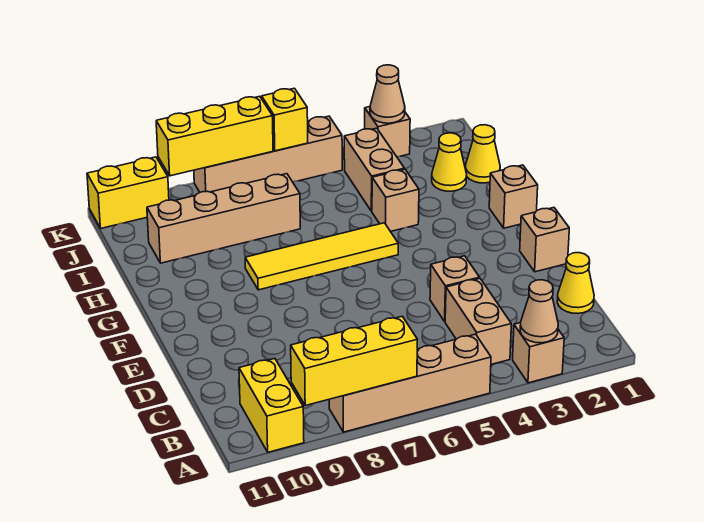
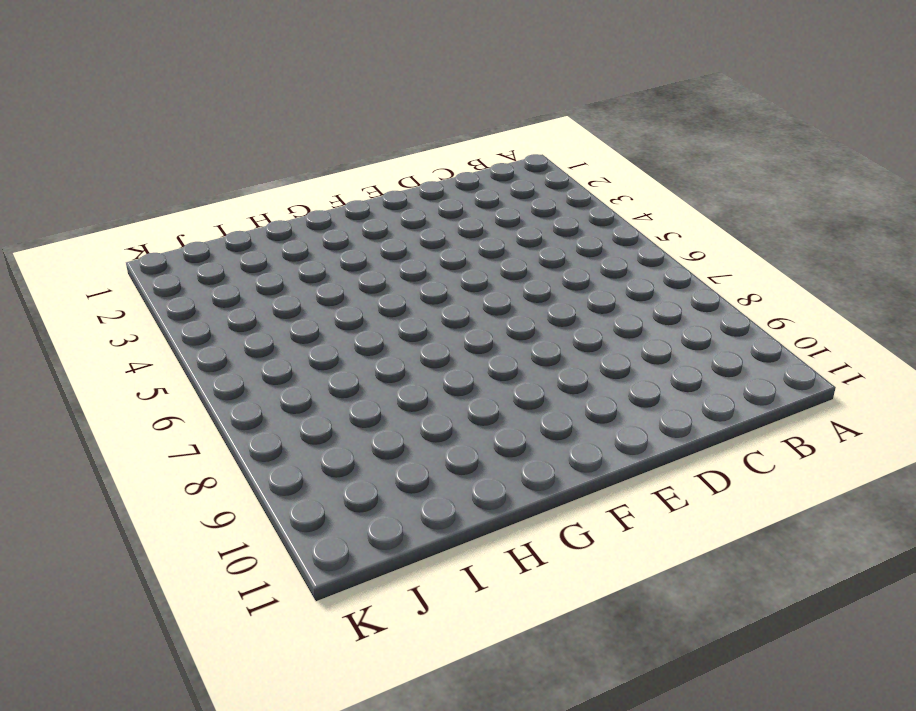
none -> tan 1x1 brick [513,323,564,383]
none -> tan 1x4 brick [329,334,491,432]
none -> yellow 1x2 brick [239,358,304,452]

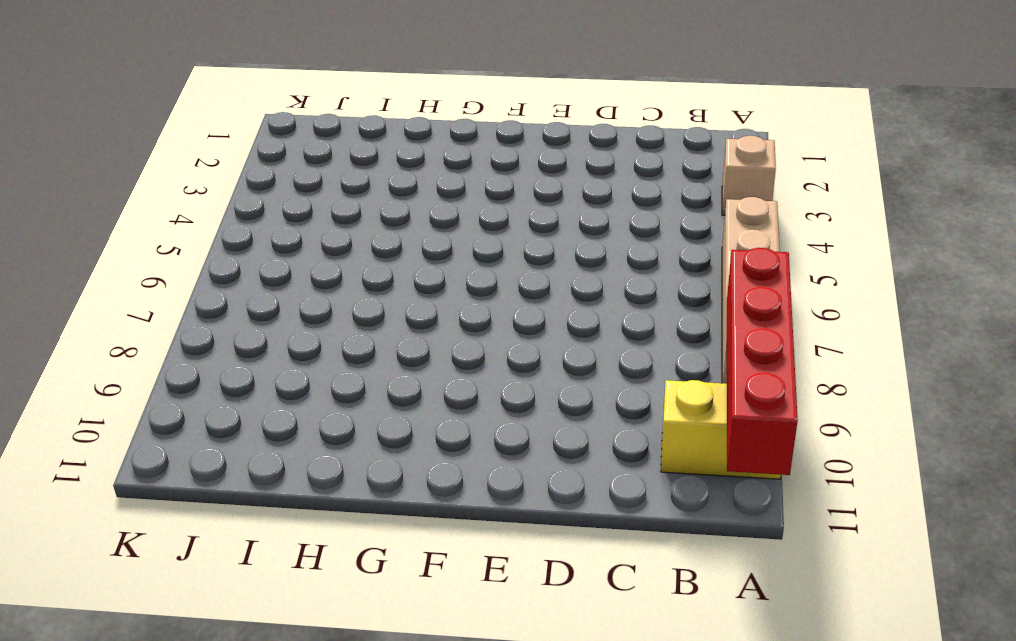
red 1x4 brick [727,248,798,475] -> yellow 1x3 brick [291,316,417,406]
none -> tan 1x2 brick [445,279,511,364]
none -> yellow 1x1 cone [557,253,594,313]
none -> tan 1x1 brick [430,256,480,321]

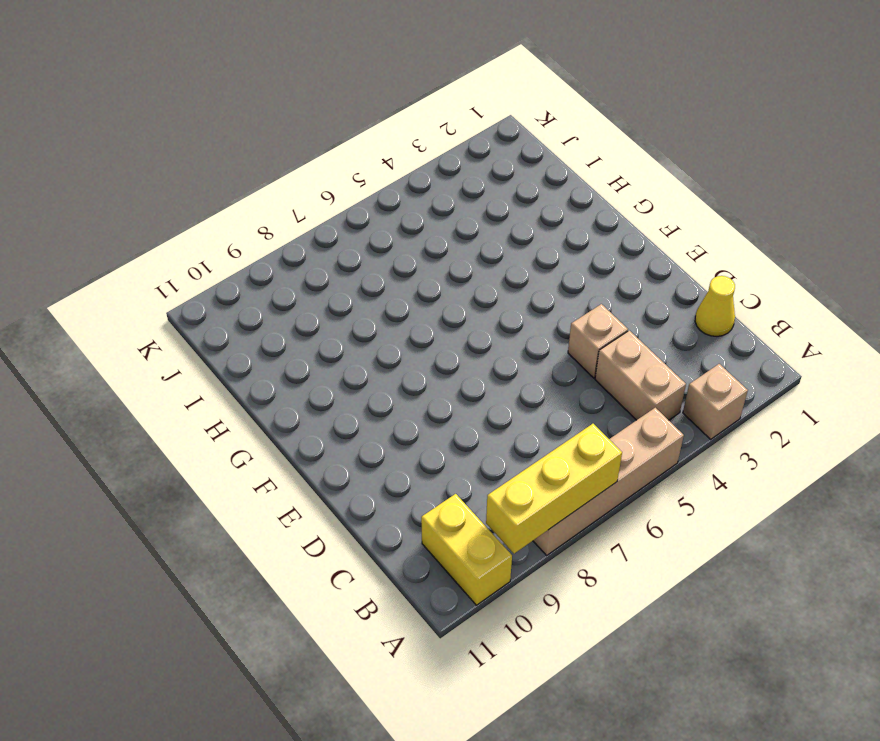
none -> tan 1x1 brick [520,208,569,272]
none -> tan 1x1 brick [489,165,538,228]
none -> yellow 1x4 tile [245,223,398,290]

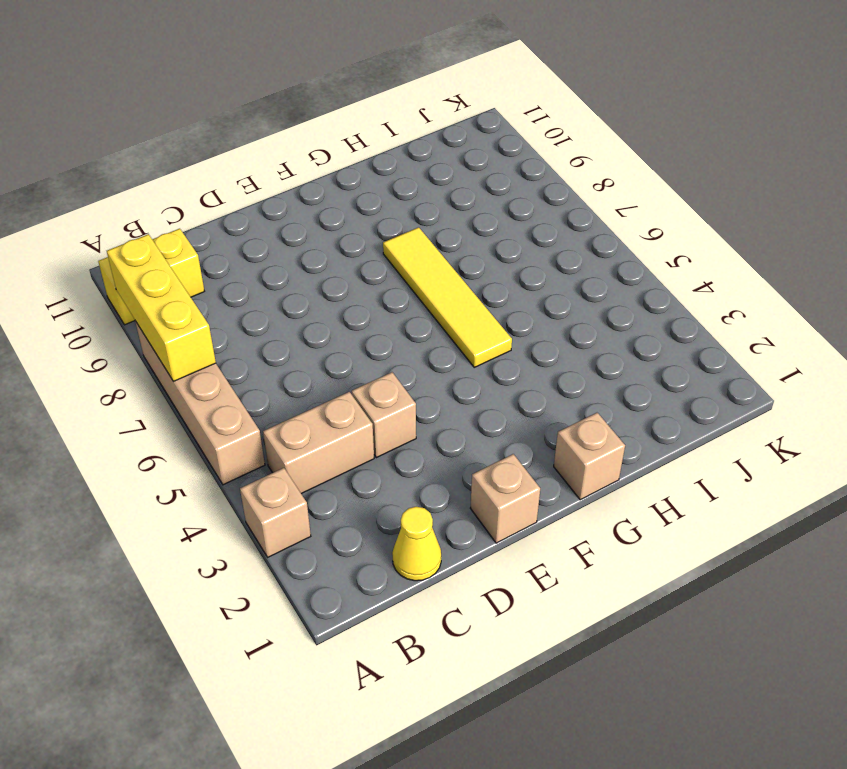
none -> tan 1x1 brick [372,169,419,231]
none -> yellow 1x1 cone [465,125,500,183]
none -> yellow 1x1 cone [432,133,467,191]

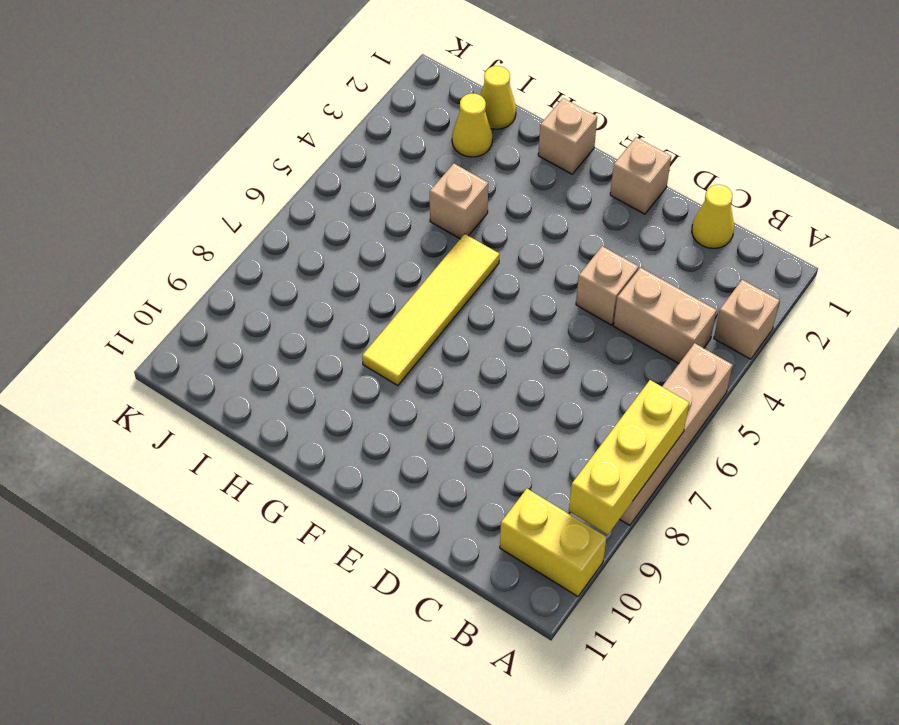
none -> tan 1x2 brick [344,128,405,211]
none -> tan 1x4 brick [147,174,300,263]
none -> tan 1x1 brick [365,107,410,157]

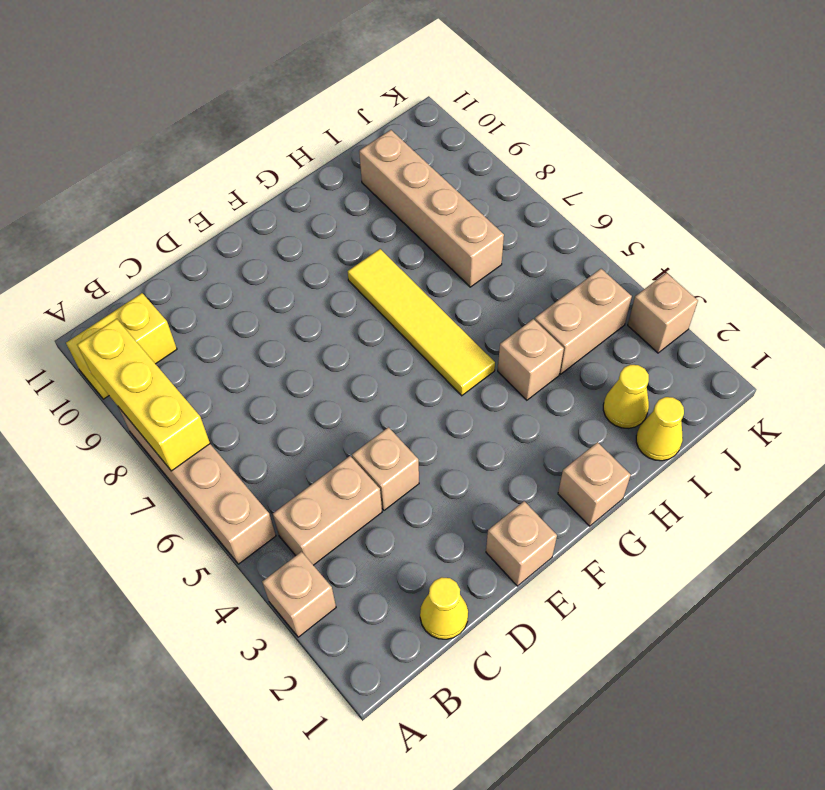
none -> tan 1x4 brick [194,116,342,192]
none -> yellow 1x2 brick [87,157,169,228]
none -> tan 1x1 cone [520,280,558,343]

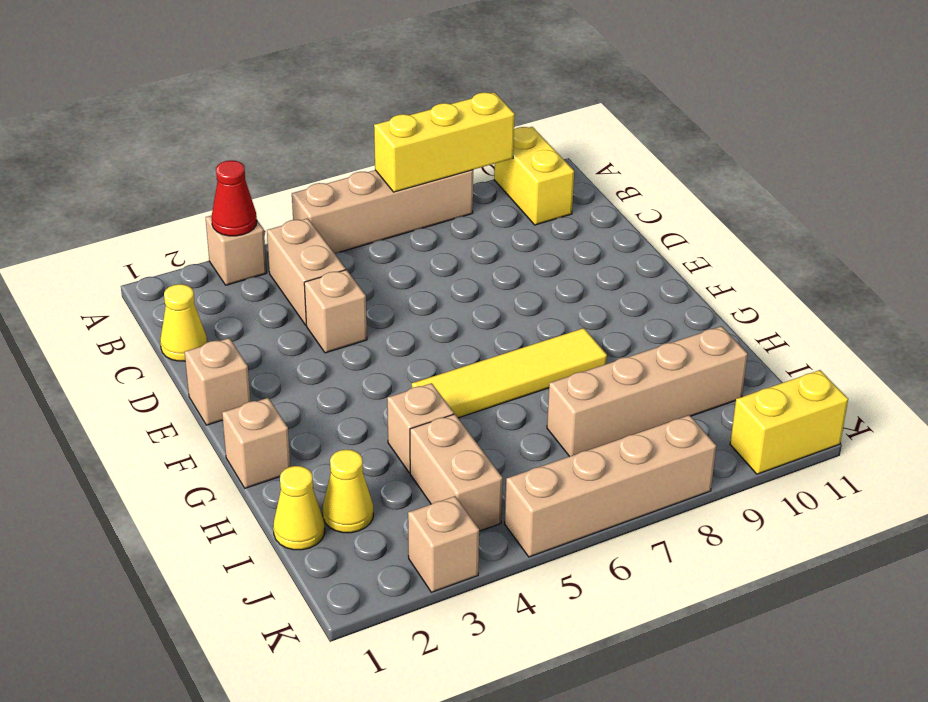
red 1x1 cone [212,160,257,236] -> tan 1x1 cone [520,280,558,343]
none -> tan 1x1 cone [370,65,405,123]
none -> yellow 1x1 brick [262,88,308,151]
none -> yellow 1x3 brick [156,96,273,176]

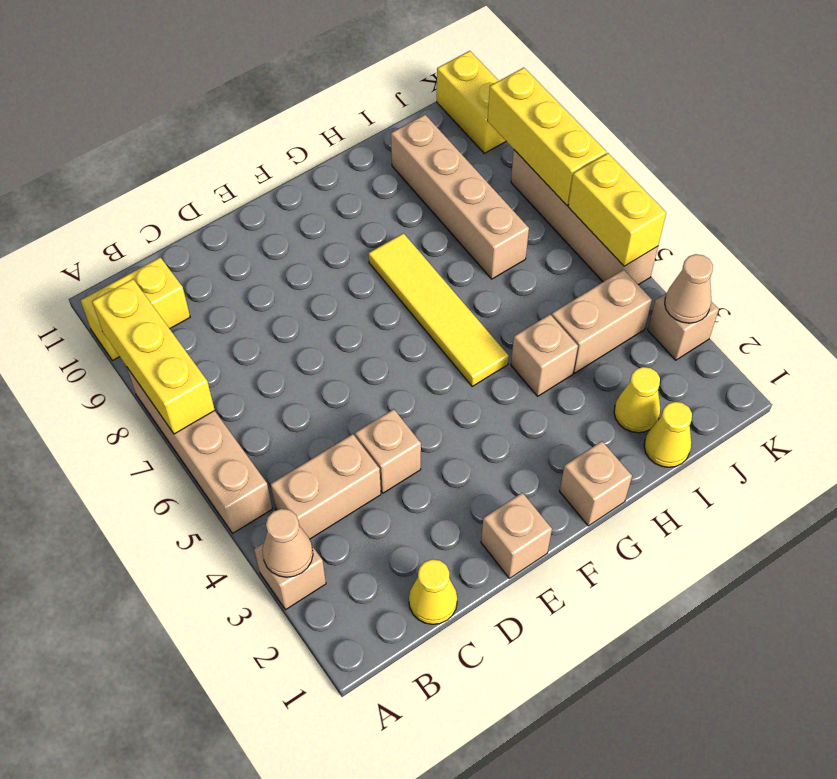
yellow 1x2 brick [568,153,666,266] -> yellow 1x1 brick [262,88,308,151]

